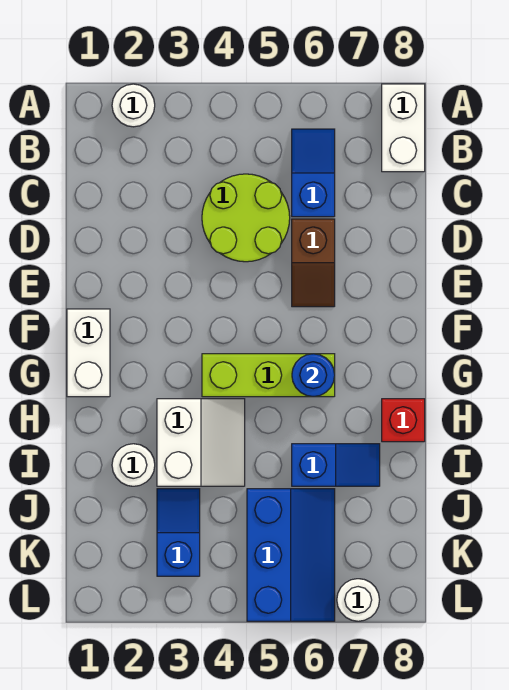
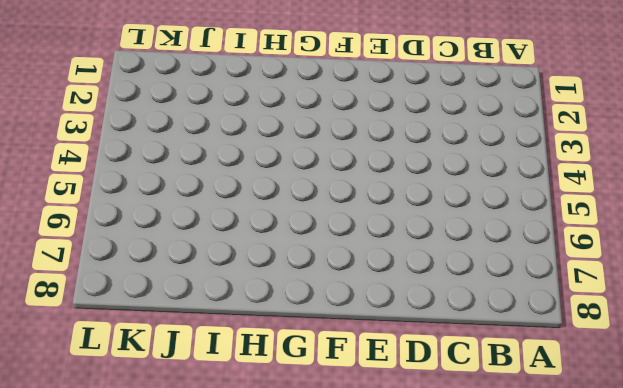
none -> white 1x1 round brick [112,84,155,127]
none -> white 1x2 brick [382,84,425,172]
none -> blue 1x2 slope [292,129,335,217]

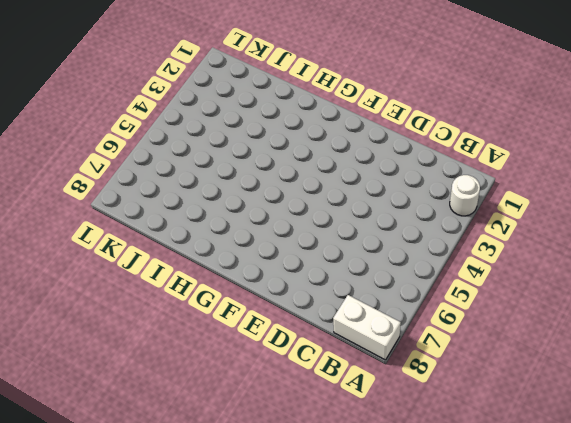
none -> blue 1x2 slope [292,129,335,217]
none -> lime 2x2 round brick [202,174,290,262]
none -> brown 1x2 slope [292,219,335,307]

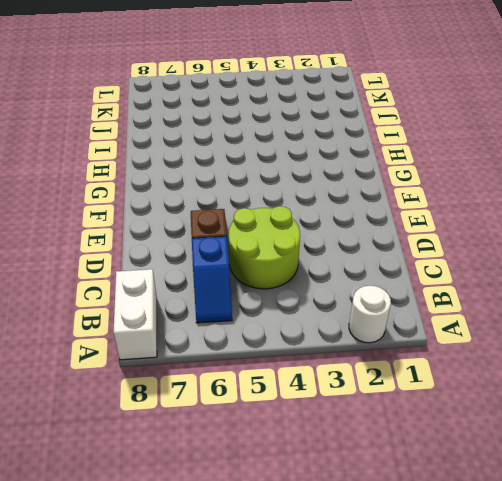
none -> white 1x2 brick [67,309,110,397]
none -> lime 1x3 brick [202,354,335,397]
none -> white 2x2 slope [157,399,245,486]

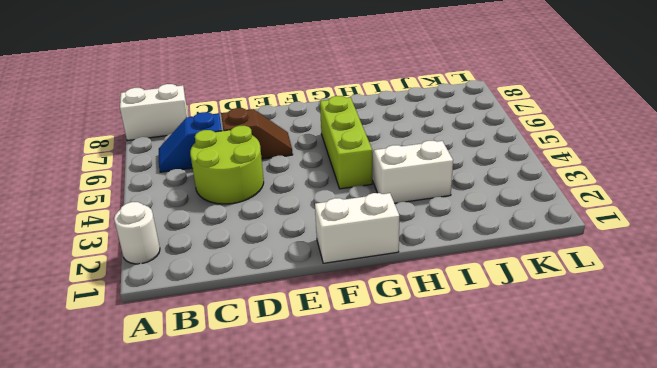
none -> red 1x1 brick [382,399,425,442]
none -> white 1x1 round brick [112,444,155,486]
none -> blue 1x2 slope [292,444,380,486]

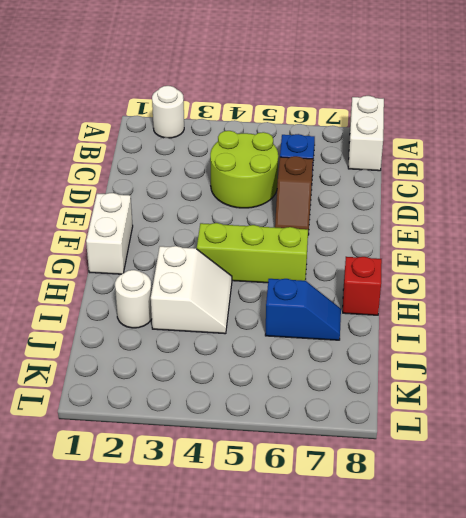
none -> blue 1x2 slope [157,489,200,576]
none -> blue 2x3 slope [247,489,335,621]
none -> white 1x1 round brick [337,579,380,621]

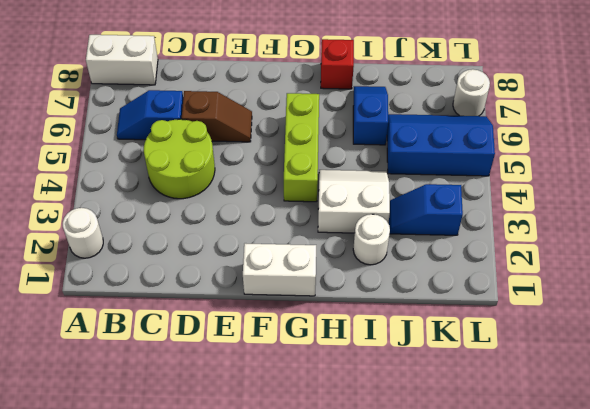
none -> blue 1x1 round brick [292,354,335,397]

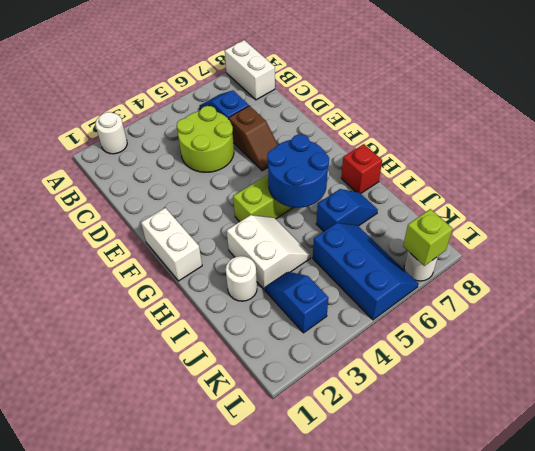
blue 2x2 round brick [267,134,329,208] -> blue 1x1 round brick [292,354,335,397]
lime 1x1 brick [403,209,453,266] -> none

